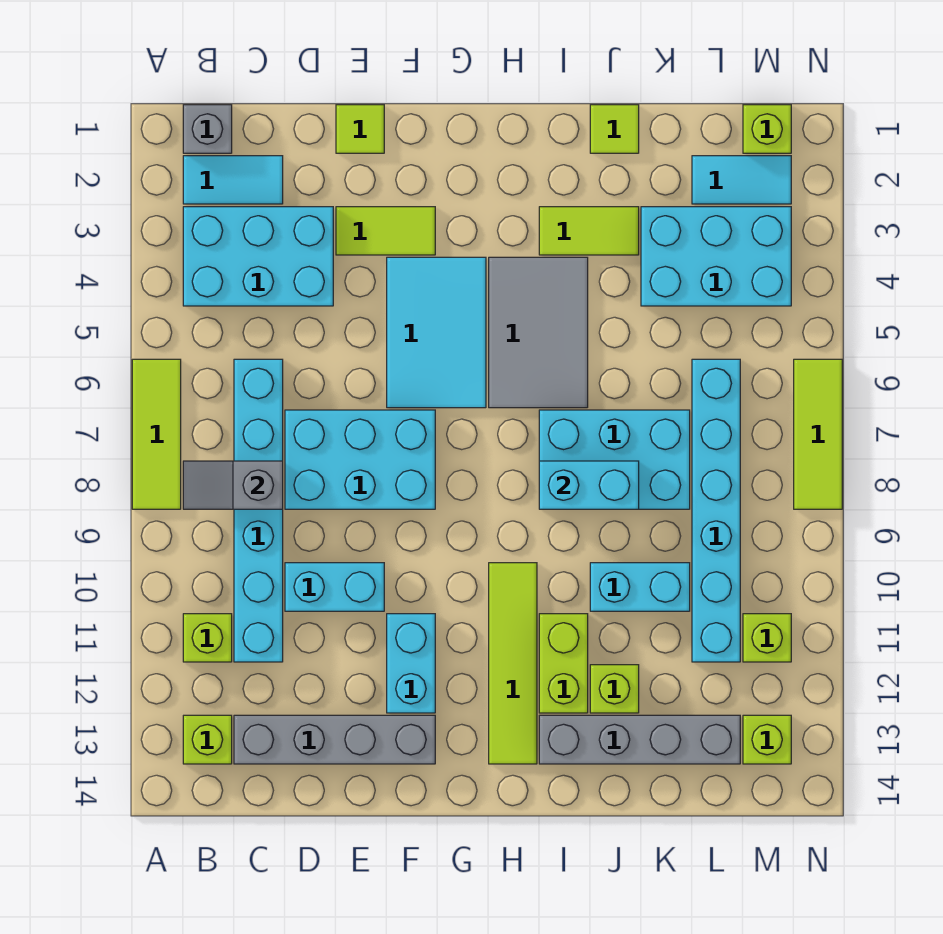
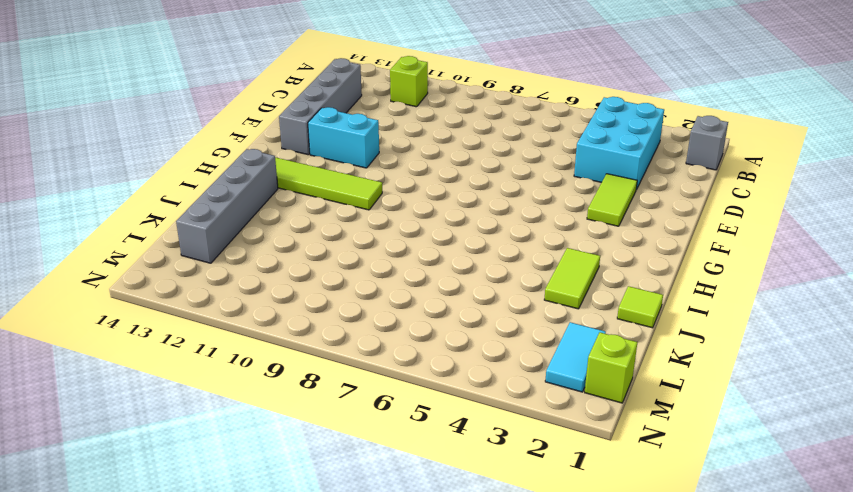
none -> lime 1x3 tile [132,359,181,509]
none -> cyan 1x2 tile [183,156,283,204]
none -> lime 1x1 brick [183,715,232,764]
none -> cyan 1x6 brick [234,359,283,662]

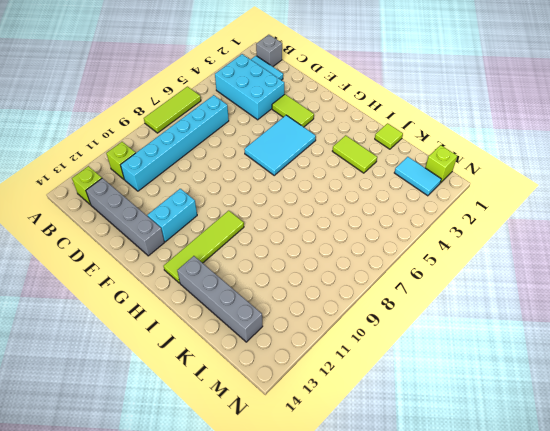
none -> cyan 2x3 brick [285,410,435,509]
none -> cyan 1x2 brick [285,563,384,611]
none -> lime 1x1 tile [336,105,384,153]
none -> grey 2x3 tile [489,257,588,408]

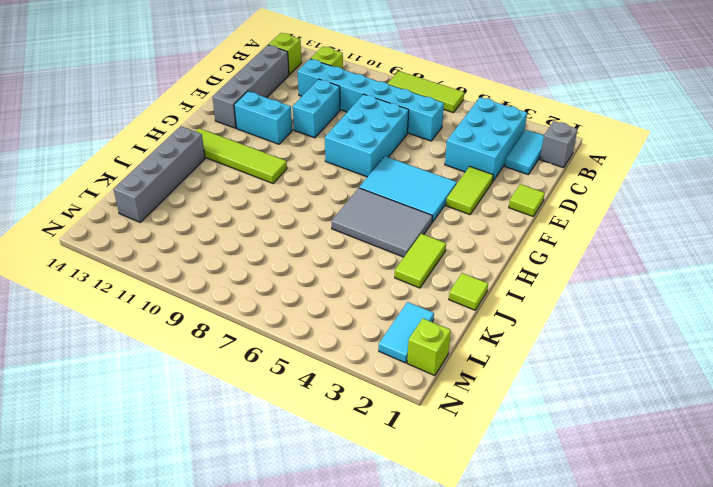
none -> cyan 2x3 brick [539,410,690,509]
none -> lime 1x2 brick [539,614,588,713]
none -> cyan 1x2 brick [590,563,690,611]
none -> lime 1x1 brick [590,665,639,713]

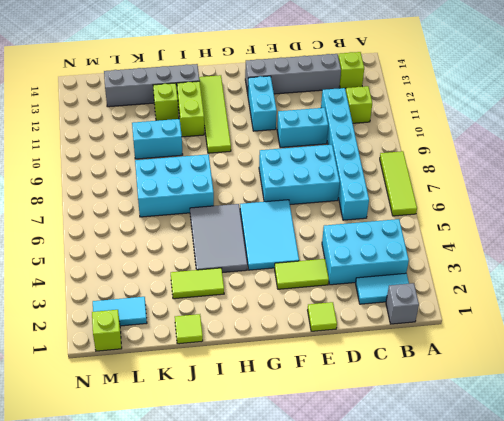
none -> cyan 2x3 brick [641,207,791,306]
none -> cyan 1x6 brick [692,359,740,662]
none -> lime 1x1 brick [743,614,791,662]
none -> lime 1x1 brick [743,715,791,764]

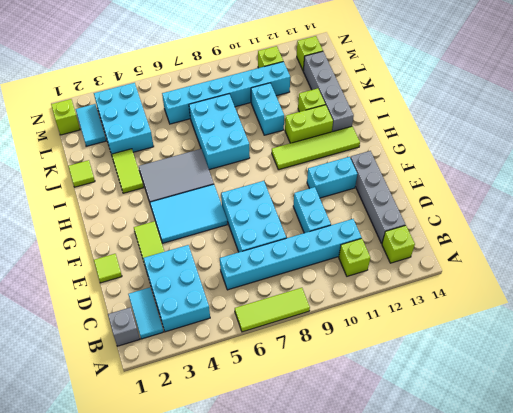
none -> lime 1x3 tile [794,359,842,509]
none -> grey 1x2 slope [183,461,283,509]
none -> cyan 1x2 brick [539,461,639,509]

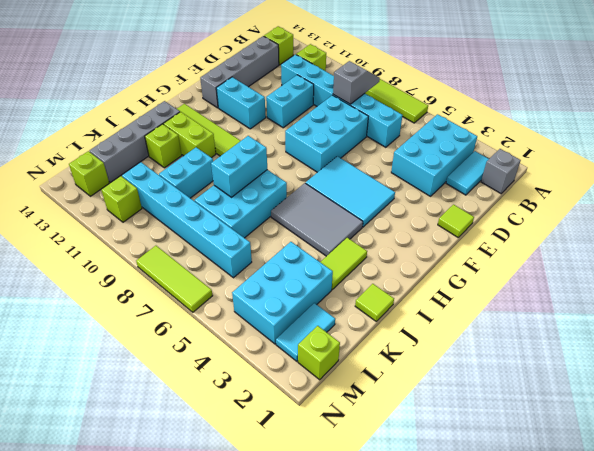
none -> lime 1x2 tile [336,207,435,255]

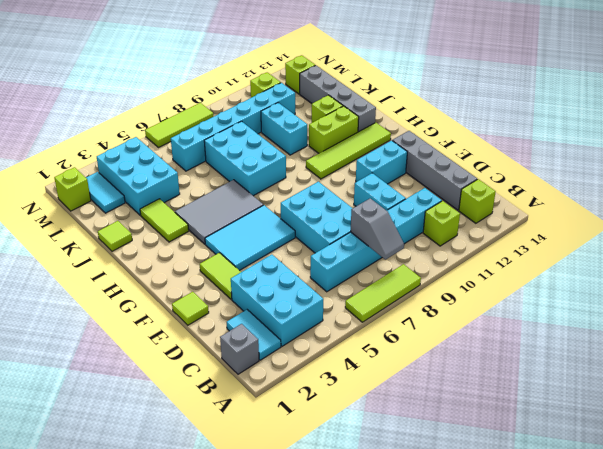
none -> cyan 1x2 brick [539,461,639,509]

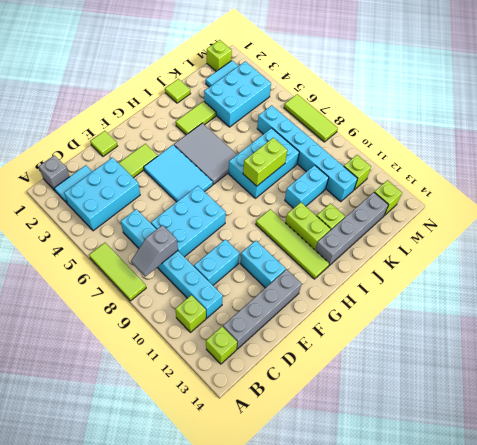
lime 1x2 brick [243,138,287,186] -> cyan 1x2 brick [539,461,639,509]

